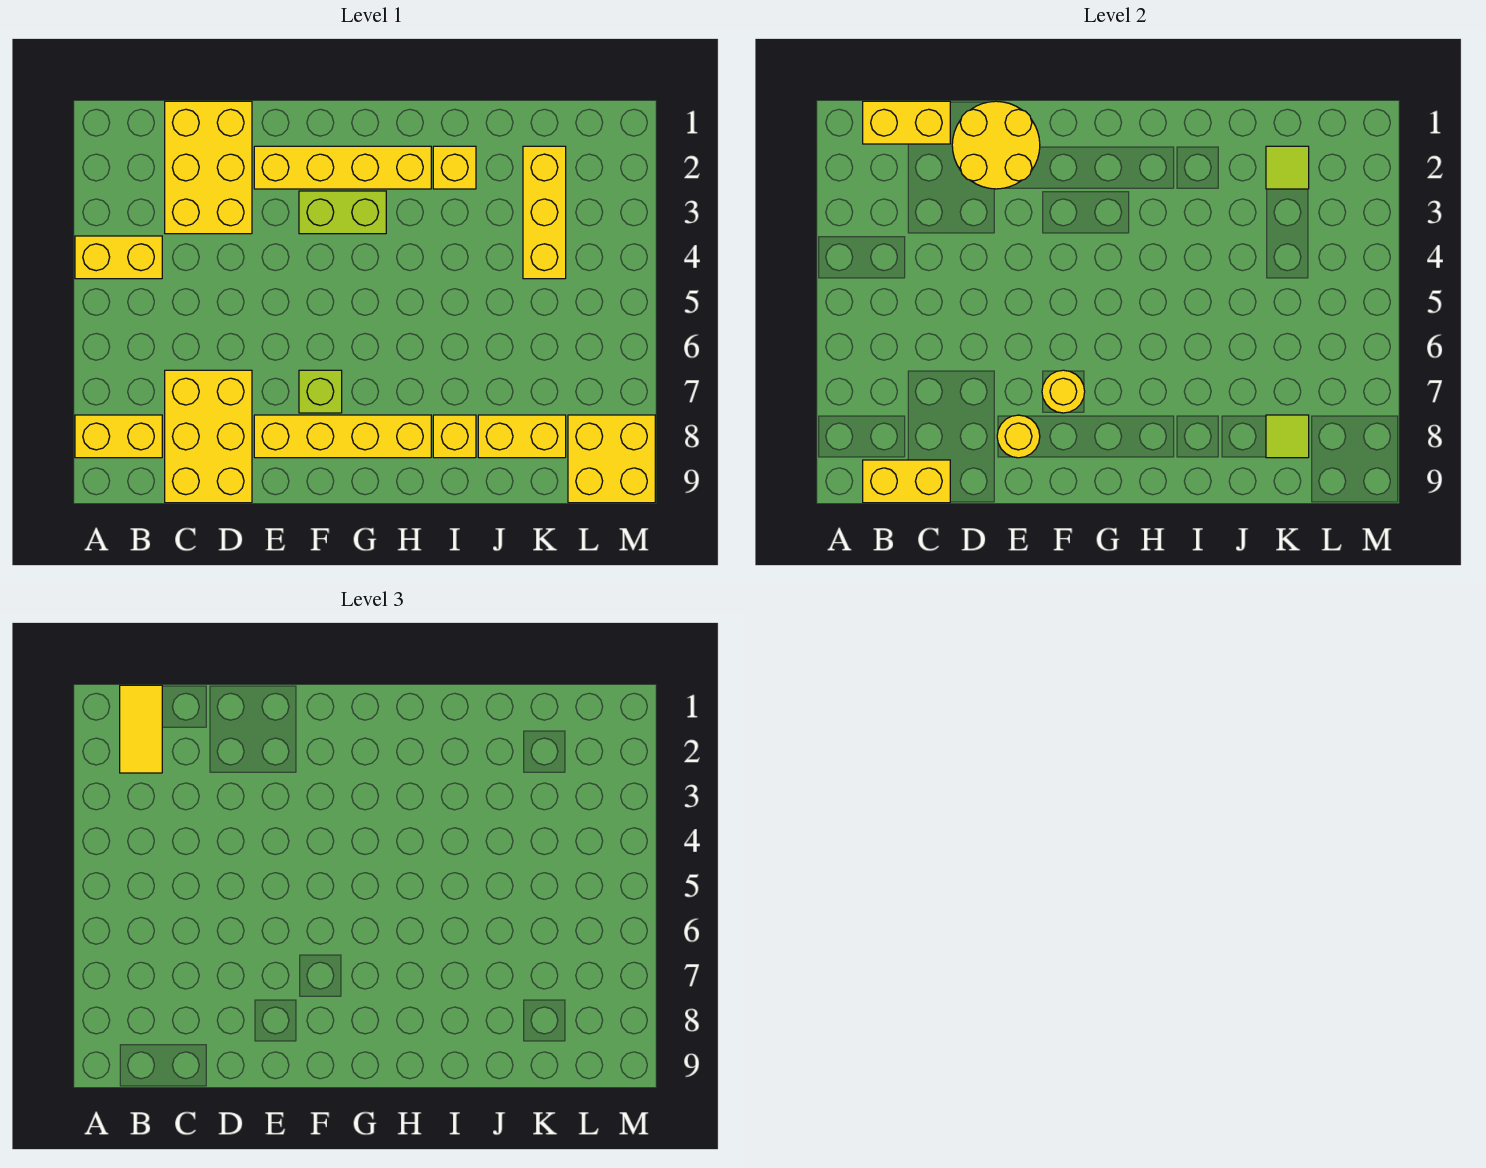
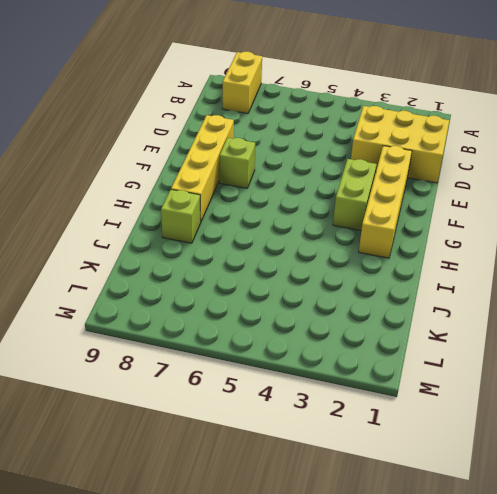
lime 1x1 brick [161,190,201,243] -> yellow 1x1 brick [433,415,476,458]
none -> yellow 1x2 brick [75,236,162,279]
none -> yellow 2x3 brick [165,370,252,503]
none -> yellow 1x1 brick [433,146,476,189]

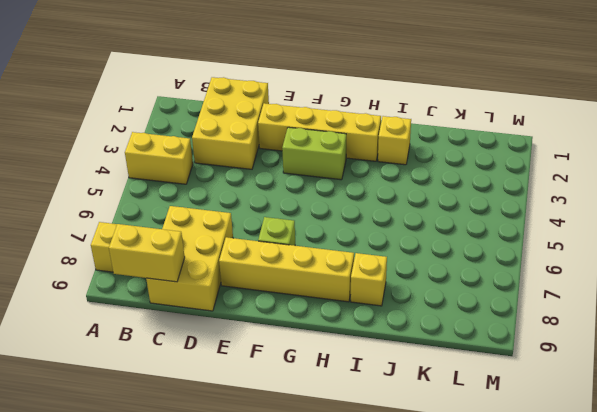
none -> yellow 1x2 brick [478,415,566,458]
none -> yellow 1x3 brick [523,146,566,279]
none -> yellow 2x2 brick [568,415,655,503]

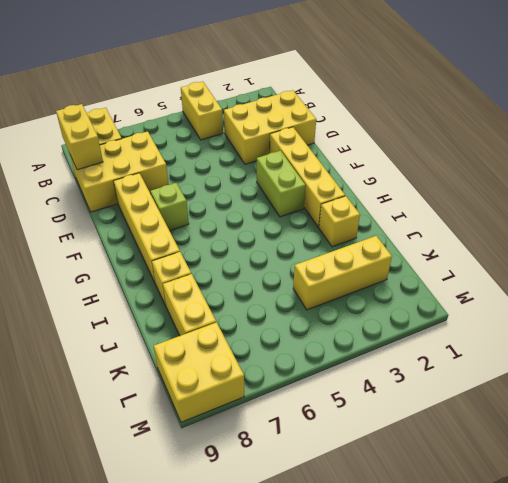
none -> yellow 1x2 brick [863,101,950,144]
none -> yellow 2x2 round brick [952,101,1040,189]
none -> yellow 1x1 round brick [997,415,1040,458]

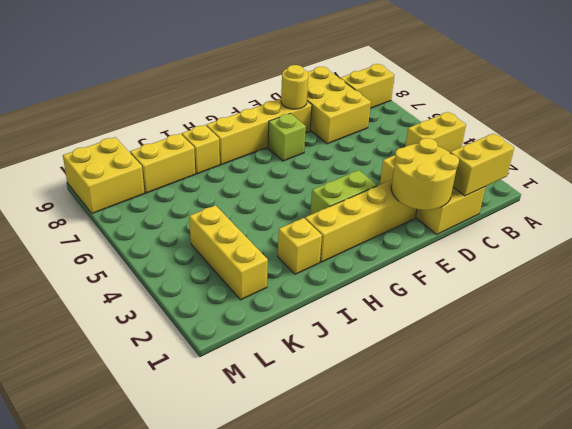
none -> yellow 1x2 brick [863,460,950,503]
none -> yellow 1x1 round brick [1042,370,1085,413]
none -> lime 1x1 tile [1266,146,1309,189]

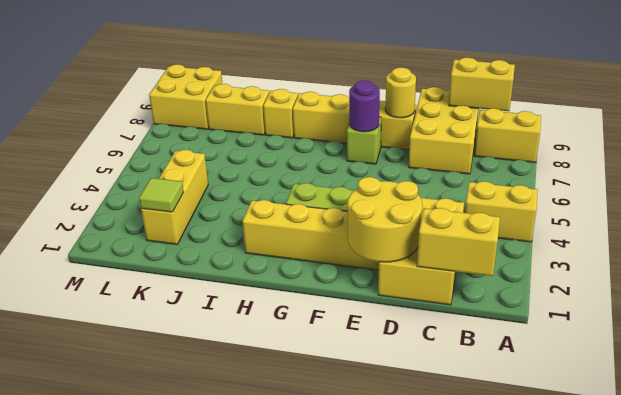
purple 1x1 round brick [349,81,380,132] -> yellow 1x1 round brick [1042,370,1085,413]
none -> yellow 1x1 brick [433,146,476,189]
none -> lime 1x1 tile [1266,415,1309,458]
none -> yellow 1x2 tile [120,685,162,773]

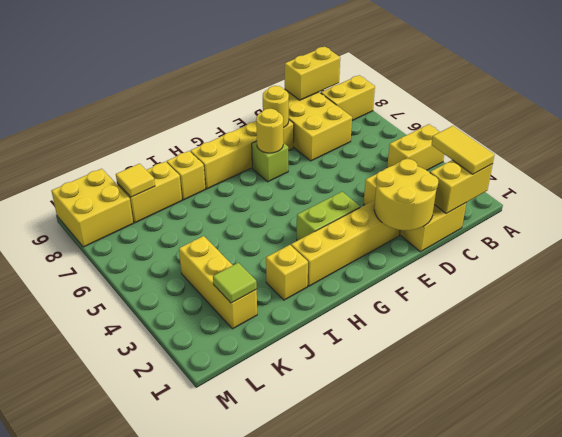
yellow 1x1 tile [116,164,155,197] -> lime 1x1 tile [1266,415,1309,458]

